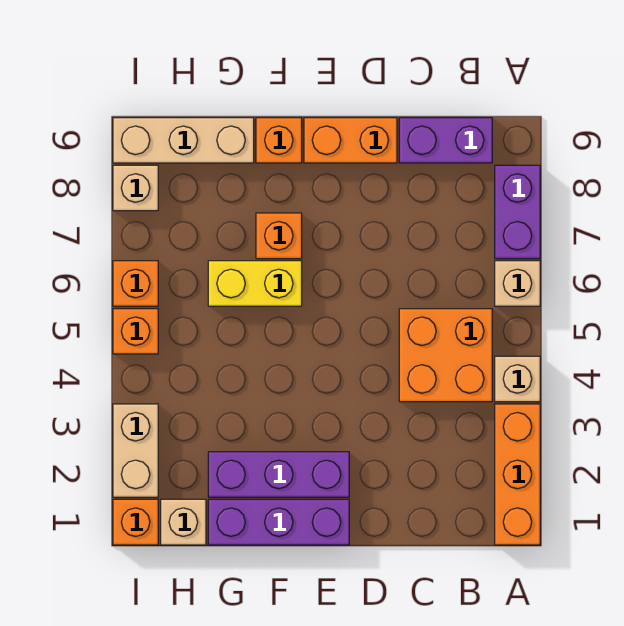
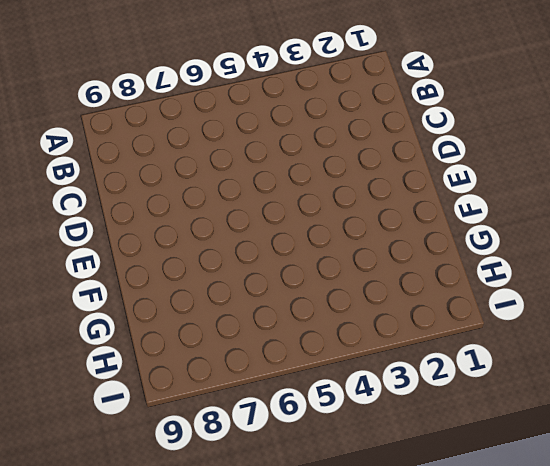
none -> orange 1x3 brick [495,404,540,545]
none -> tan 1x1 brick [495,356,540,402]
none -> tan 1x1 brick [495,261,540,306]

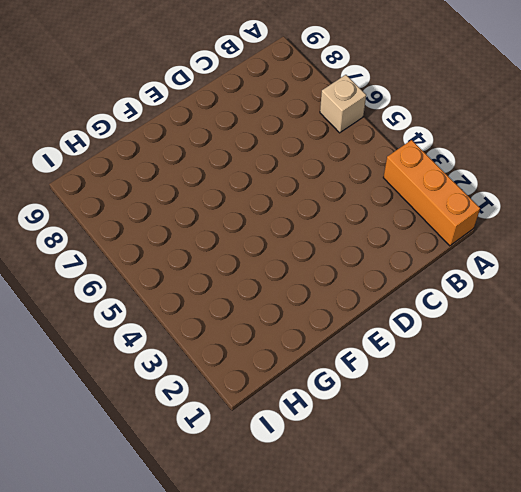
none -> tan 1x1 brick [495,356,540,402]
none -> purple 1x2 brick [495,165,540,259]
none -> orange 2x2 brick [399,309,492,402]

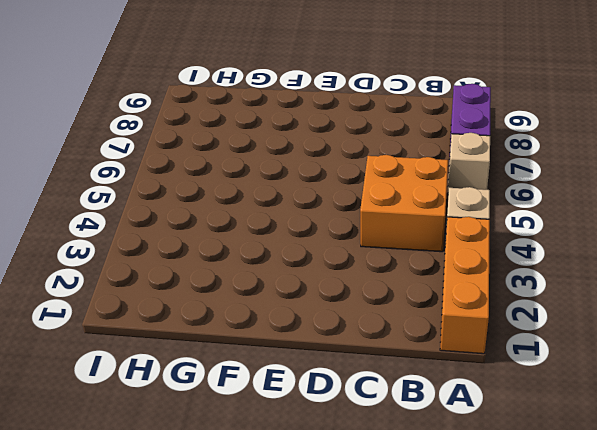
none -> purple 1x2 brick [399,118,492,163]
none -> orange 1x2 brick [304,118,397,163]
none -> purple 1x3 brick [208,499,349,545]

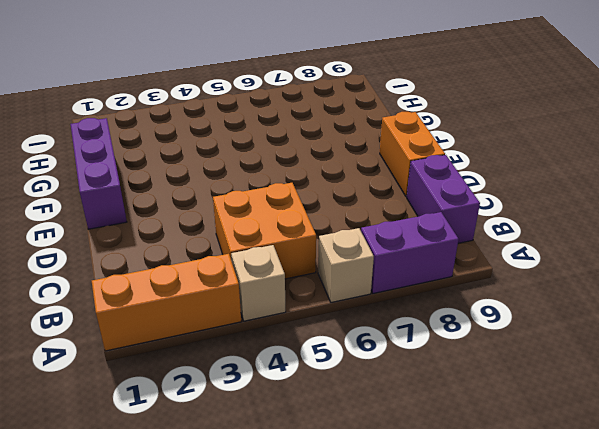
none -> purple 1x3 brick [208,452,349,497]
none -> yellow 1x2 brick [208,261,302,306]
none -> orange 1x1 brick [256,213,302,259]

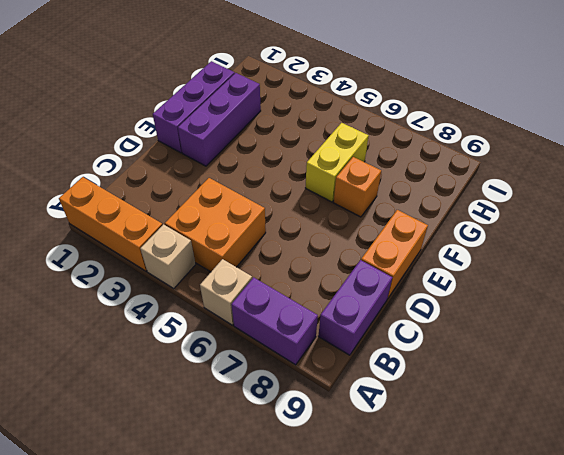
none -> orange 1x1 brick [256,118,302,163]
none -> tan 1x3 brick [113,118,254,163]
none -> tan 1x1 brick [161,499,206,545]

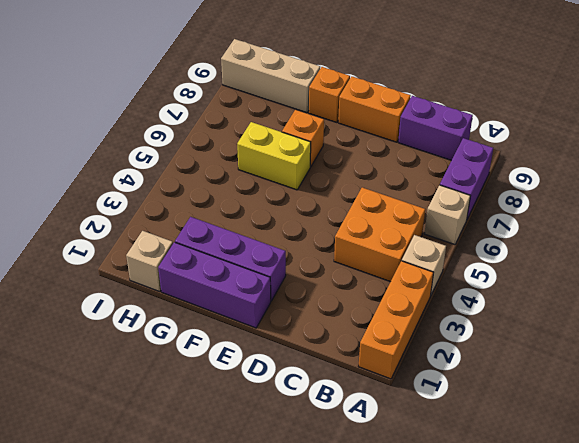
none -> orange 1x1 brick [113,499,158,545]
none -> tan 1x2 brick [113,404,158,497]
none -> orange 1x1 brick [113,309,158,354]

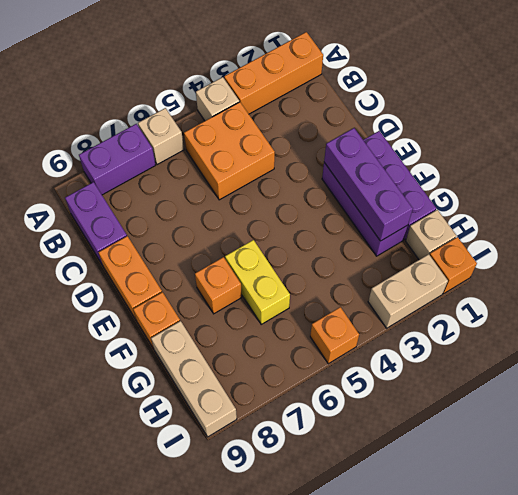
purple 1x3 brick [324,128,413,241] -> none
none -> orange 1x1 brick [113,261,158,306]
none -> tan 1x1 brick [113,165,158,211]

